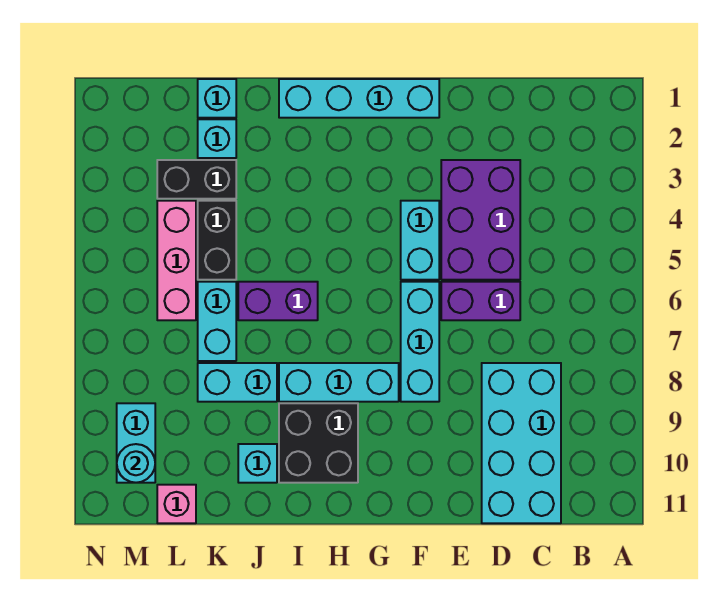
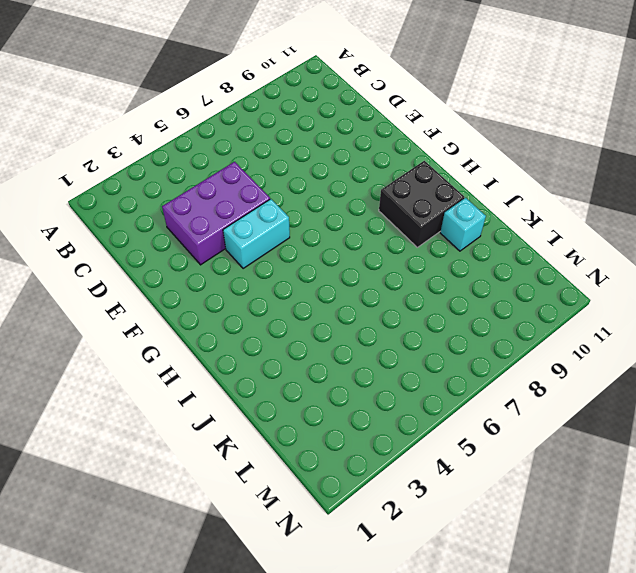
none -> cyan 2x4 brick [482,363,561,523]
none -> purple 1x2 brick [441,282,520,320]
none -> cyan 1x4 brick [279,79,439,118]

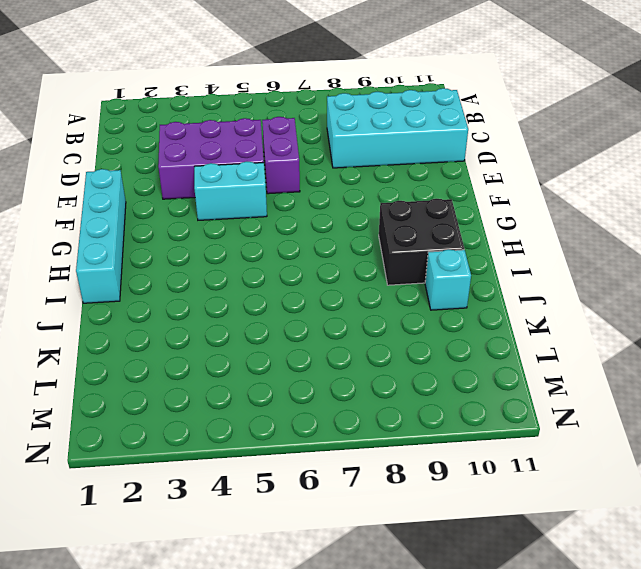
none -> cyan 1x3 brick [401,282,439,402]
none -> cyan 1x3 brick [279,363,399,402]
none -> purple 1x2 brick [238,282,318,320]

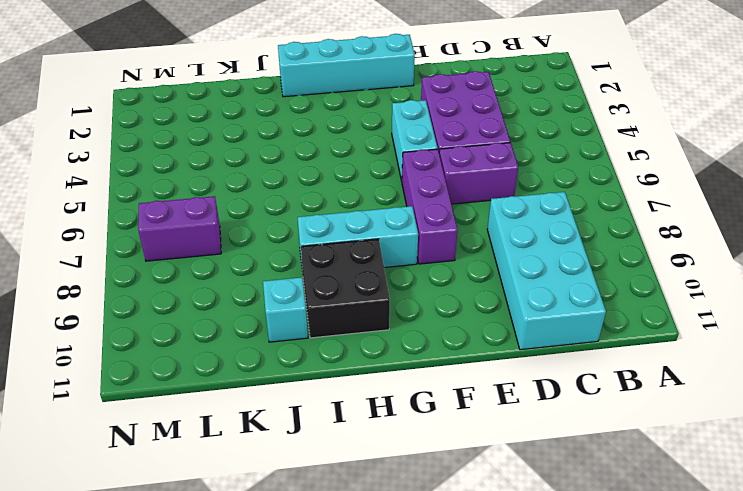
purple 1x3 brick [402,149,458,264] -> cyan 1x3 brick [401,282,439,402]
purple 1x2 brick [138,196,221,261] -> purple 1x2 brick moved to [238,282,318,320]
none -> cyan 1x2 brick [198,363,277,402]
none -> cyan 1x1 brick [198,79,236,118]
none -> cyan 1x1 brick [198,119,236,158]

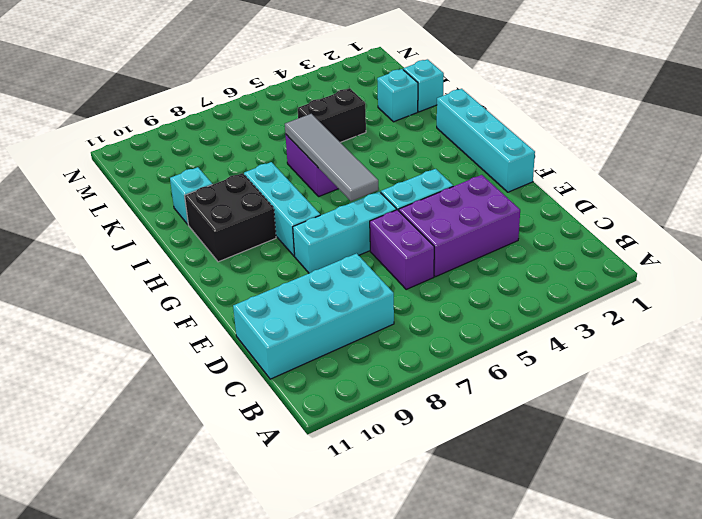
grey 1x4 tile [285,114,378,201] -> none
none -> cyan 1x2 brick [198,363,277,402]
none -> black 1x2 brick [157,160,236,199]
none -> cyan 1x2 brick [198,282,236,361]

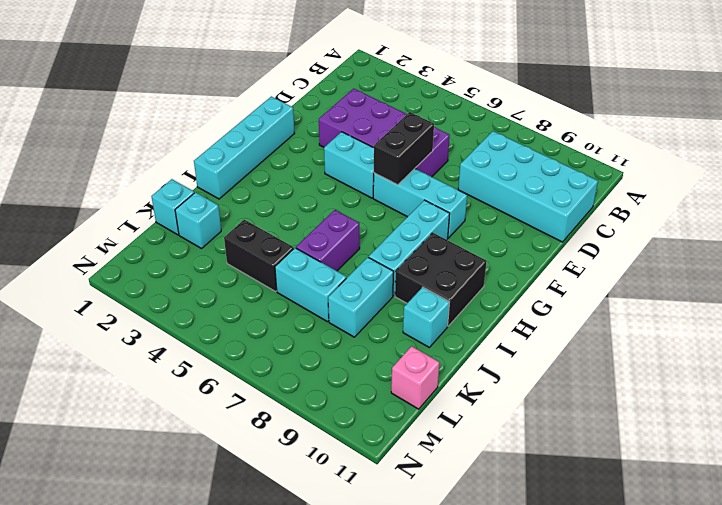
black 1x2 brick [374,112,434,185] -> black 1x2 brick moved to [157,160,236,199]
none -> pink 1x3 brick [157,201,196,320]
none -> cyan 1x2 brick [117,403,155,483]
none -> cyan 1x1 round brick [117,444,155,483]

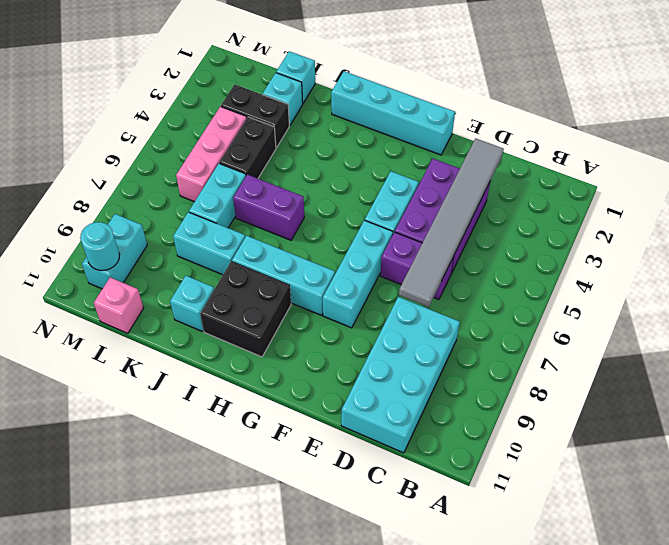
grey 1x6 tile [399,138,504,307] -> none

